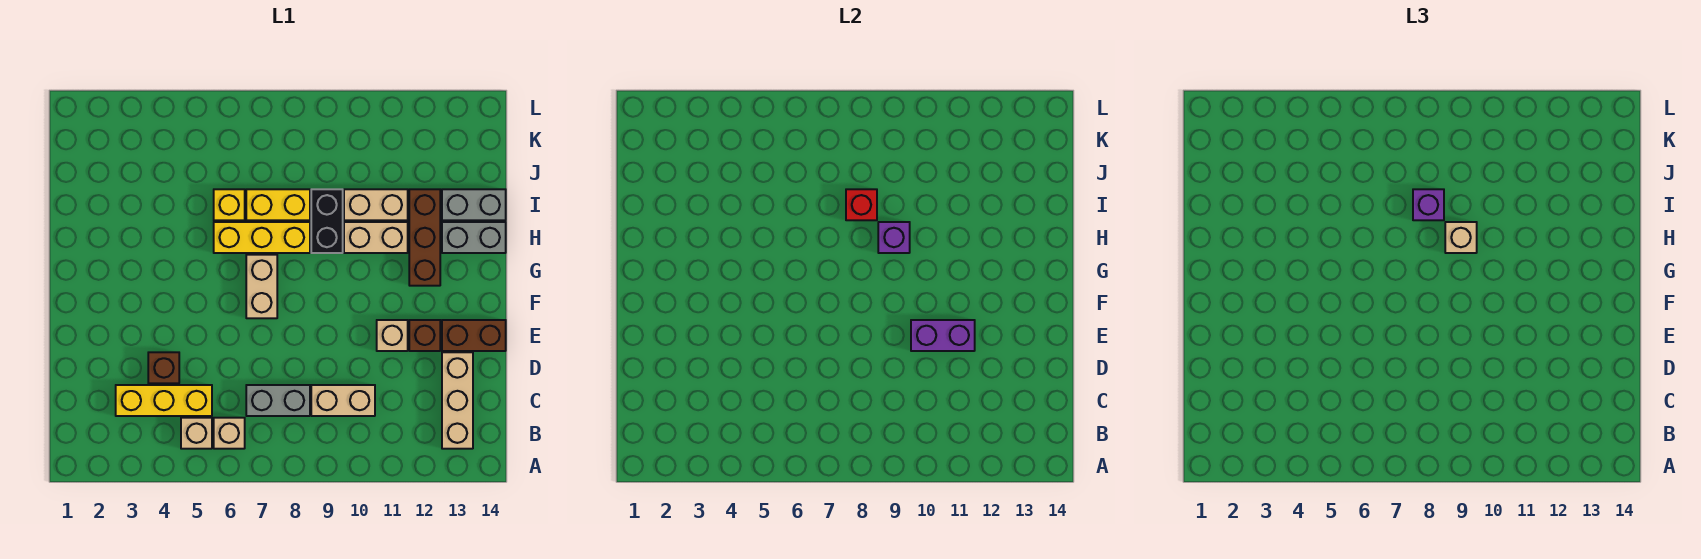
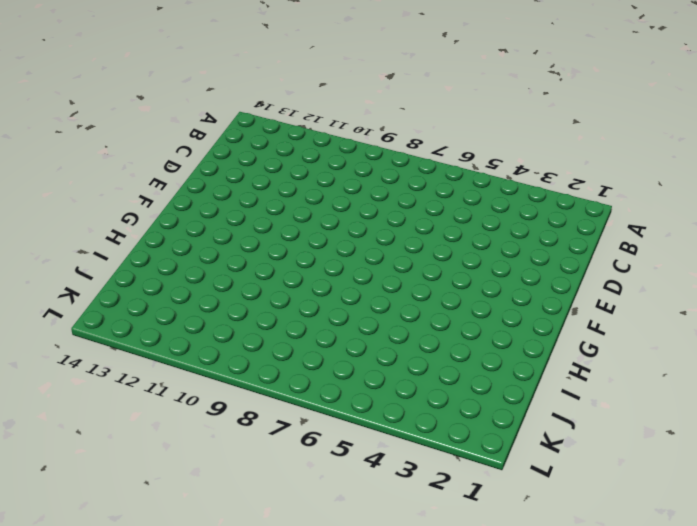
none -> tan 1x1 brick [181,418,212,449]
none -> tan 1x1 brick [214,418,245,449]
none -> tan 1x3 brick [442,352,473,449]

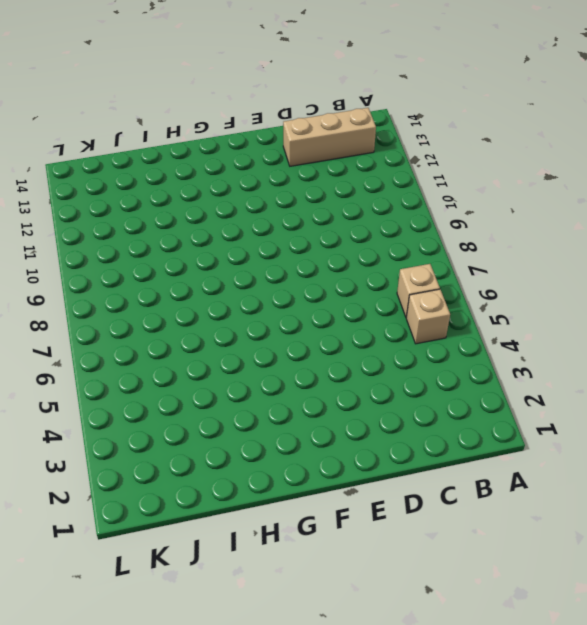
none -> yellow 1x3 brick [116,385,212,416]
none -> grey 1x2 brick [246,385,310,416]
none -> tan 1x2 brick [311,385,375,416]

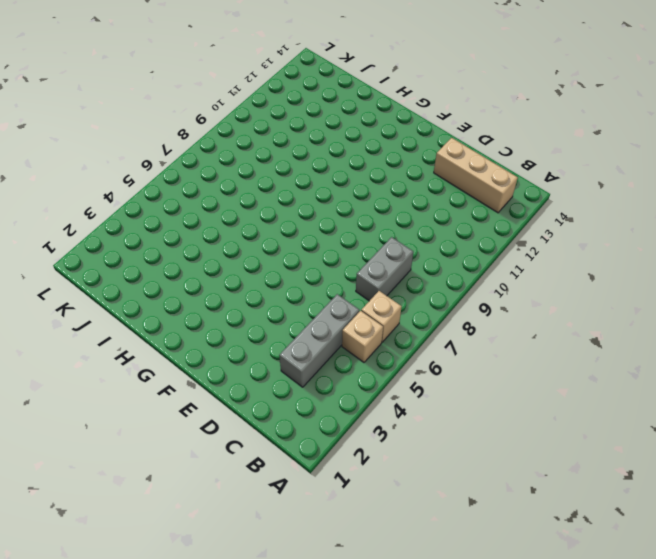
grey 1x3 brick [279,294,359,387] -> yellow 1x3 brick [116,385,212,416]
none -> tan 1x2 brick [311,385,375,416]
none -> brown 1x1 brick [148,352,179,383]
none -> tan 1x1 brick [377,320,408,351]

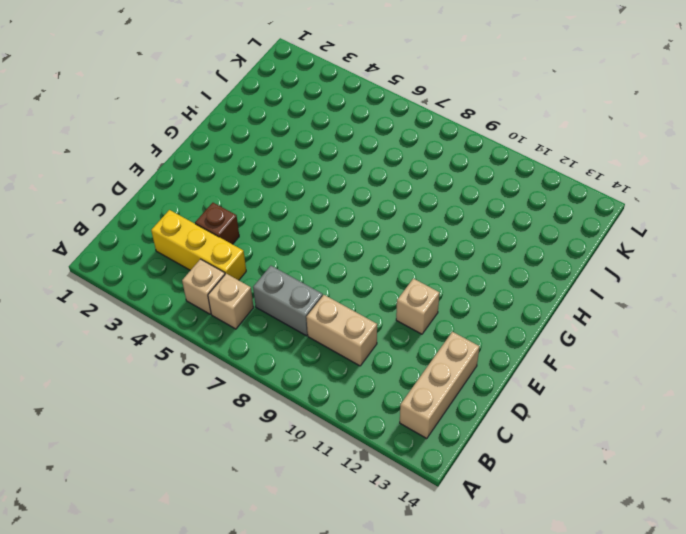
none -> brown 1x1 brick [409,320,440,351]
none -> brown 1x2 brick [442,320,506,351]
none -> tan 1x2 brick [246,255,277,318]

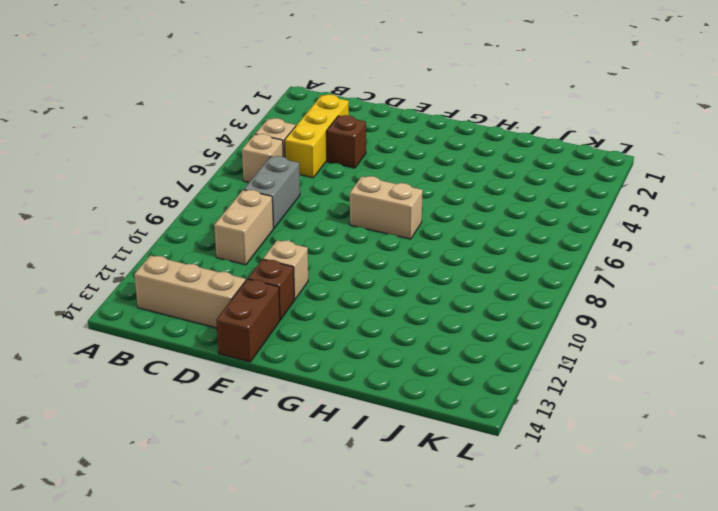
none -> brown 1x3 brick [409,189,440,286]
none -> yellow 1x3 brick [214,222,310,253]
none -> black 1x2 brick [311,189,343,253]

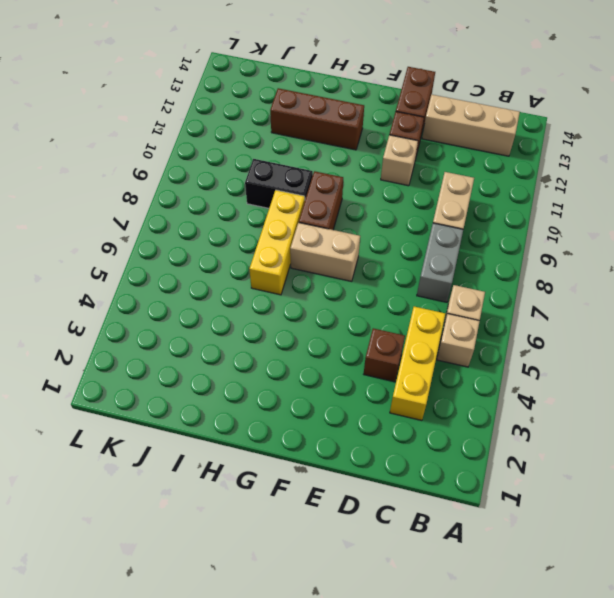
brown 1x2 brick [299,171,343,230] -> none
none -> tan 1x2 brick [344,222,408,253]
none -> grey 1x2 brick [442,222,506,253]
none -> yellow 1x1 brick [214,189,245,220]

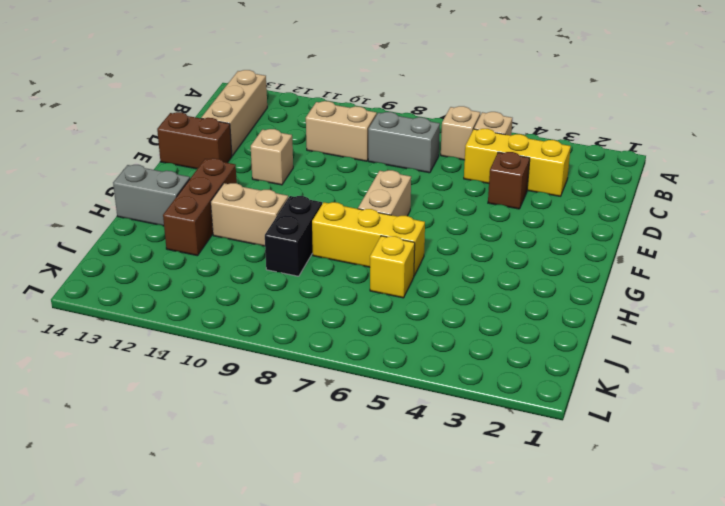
none -> brown 1x1 brick [409,320,440,351]
none -> yellow 1x2 brick [246,189,310,220]
none -> tan 1x2 brick [344,189,408,220]

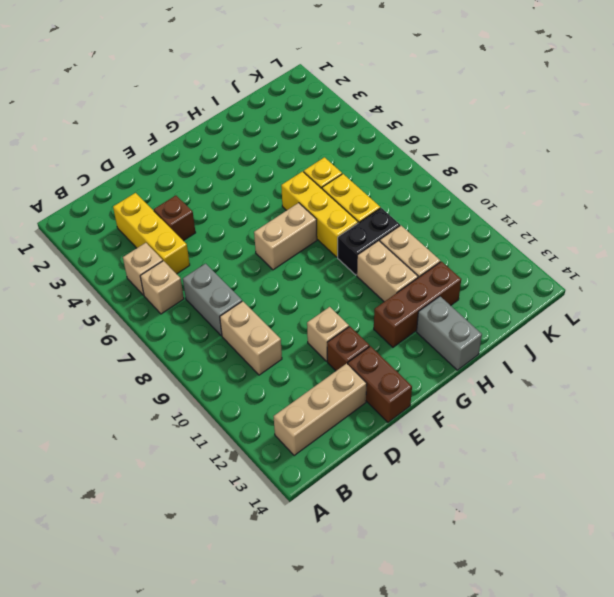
none -> grey 1x2 brick [442,189,506,220]
none -> purple 1x2 brick [911,320,975,351]
none -> purple 1x1 brick [878,222,910,253]

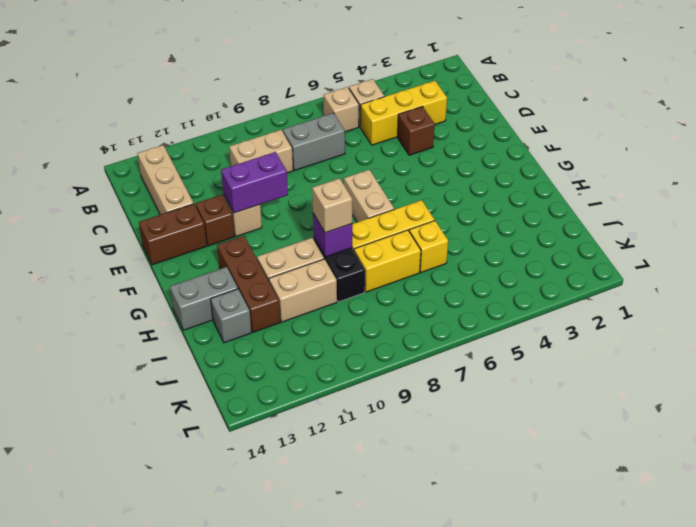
grey 1x1 brick [211,289,251,343] -> grey 1x2 brick [442,189,506,220]
none -> red 1x1 brick [846,189,877,220]
none -> purple 1x1 brick [1413,189,1444,220]

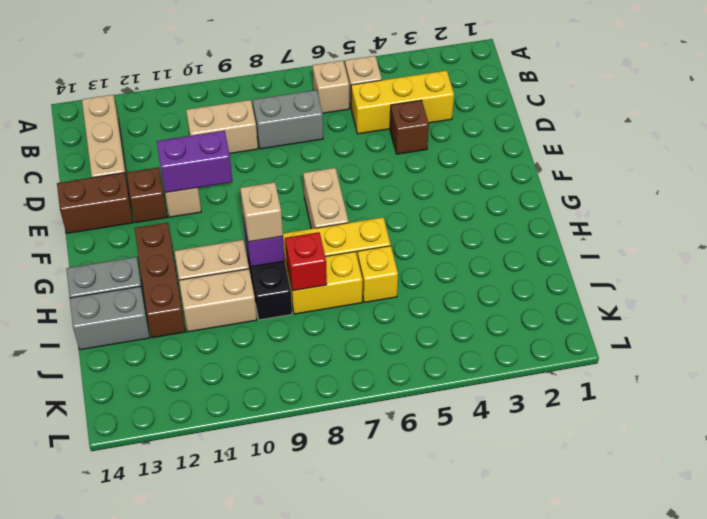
none -> purple 1x1 brick [1413,189,1444,220]

